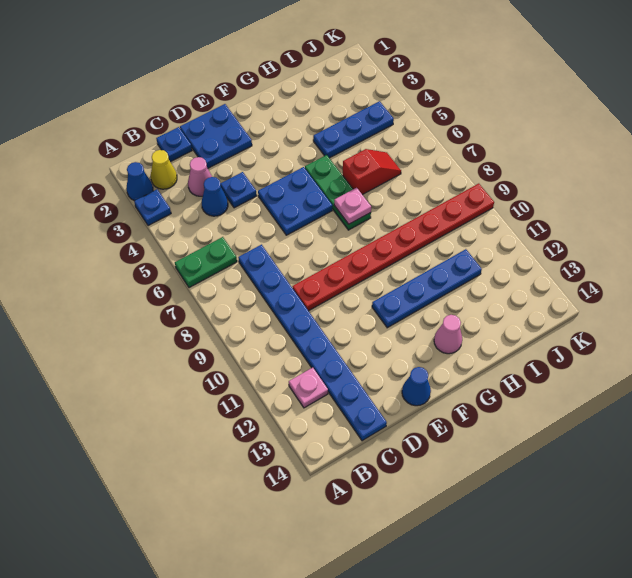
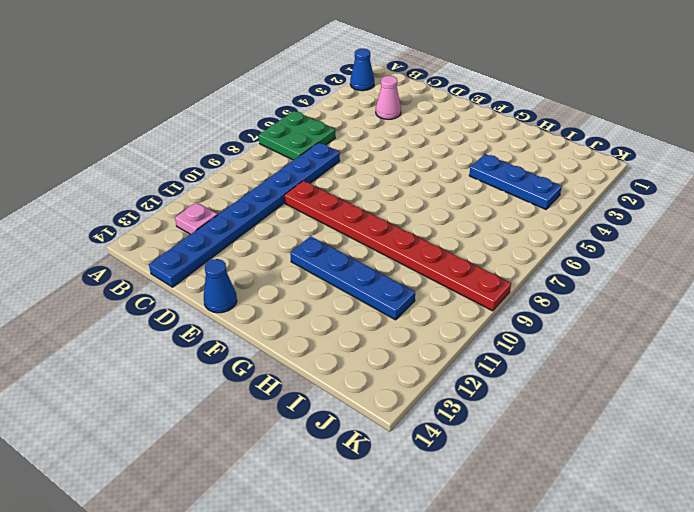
green 2x2 plate [259,111,335,160] -> green 1x2 plate [175,237,237,288]
none -> blue 1x1 plate [134,190,171,226]
none -> yellow 1x1 cone [151,150,177,189]
none -> blue 1x1 plate [156,127,192,162]

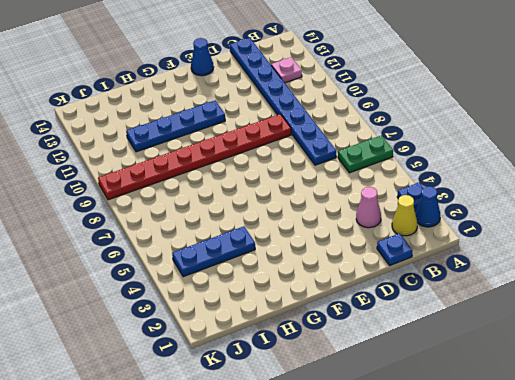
none -> blue 1x1 cone [202,177,228,216]
none -> blue 2x2 plate [180,104,252,168]
none -> blue 1x1 plate [221,172,257,208]

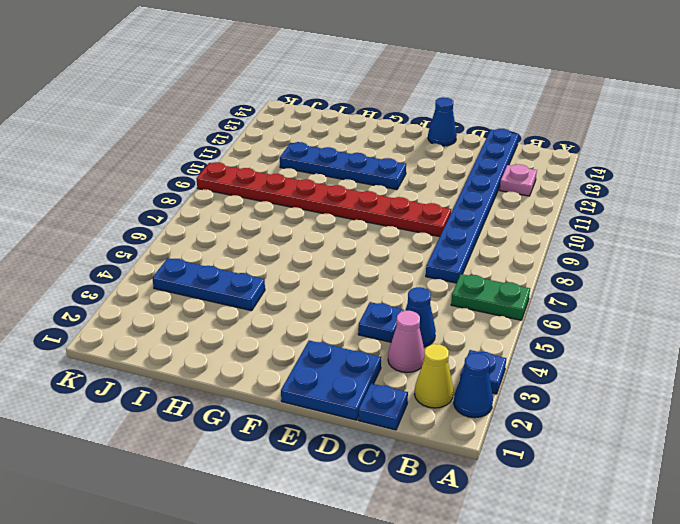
none -> blue 2x2 plate [258,167,332,235]
none -> green 1x3 plate [305,155,371,230]
none -> pink 1x1 cone [434,315,462,354]

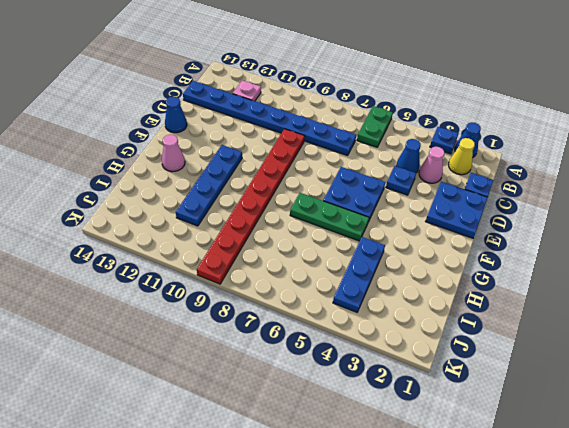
none -> red 1x2 slope [343,149,401,195]
none -> pink 1x1 plate [334,188,371,224]

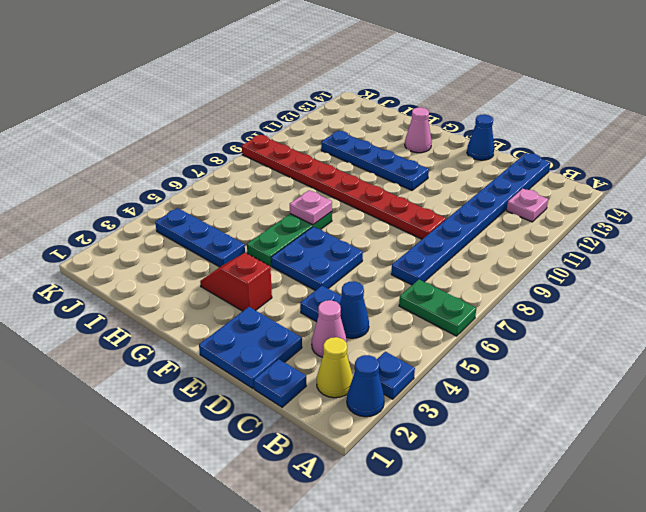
red 1x2 slope [200,253,272,311] -> red 1x2 slope moved to [343,149,401,195]

